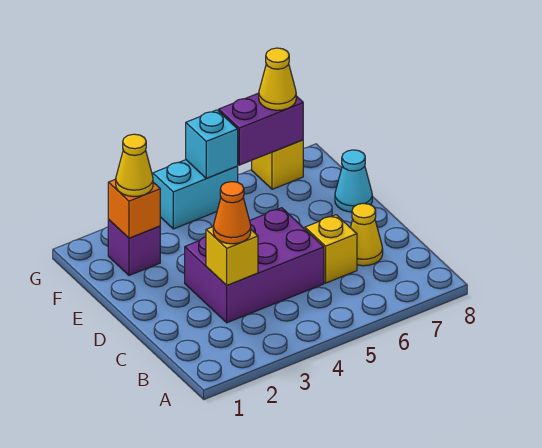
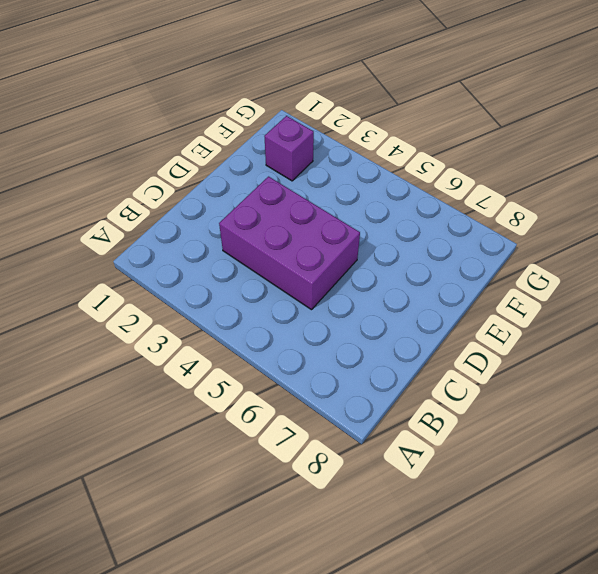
none -> yellow 1x1 brick [305,215,357,283]
none -> yellow 1x1 cone [350,203,383,266]
none -> cyan 1x1 cone [335,150,372,212]

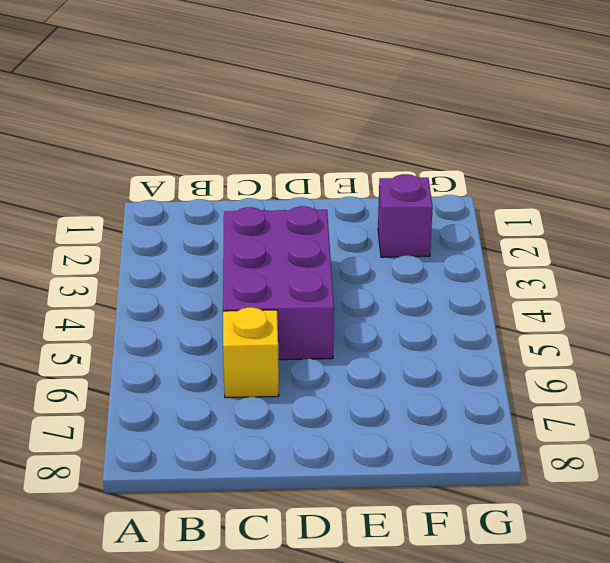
none -> yellow 1x1 cone [350,203,383,266]
none -> cyan 1x1 cone [335,150,372,212]
none -> cyan 1x2 brick [153,160,238,229]

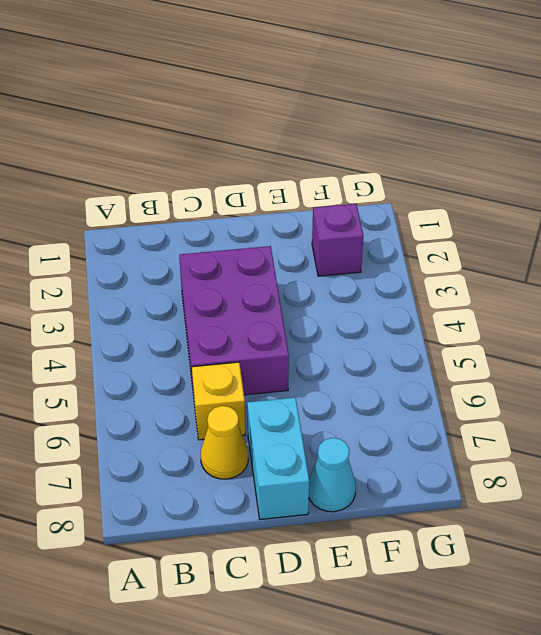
cyan 1x2 brick [247,398,309,519] -> cyan 1x2 brick moved to [153,160,238,229]
none -> yellow 1x1 brick [252,140,303,189]
none -> yellow 1x1 brick [206,227,258,285]
none -> orange 1x1 brick [108,179,160,238]

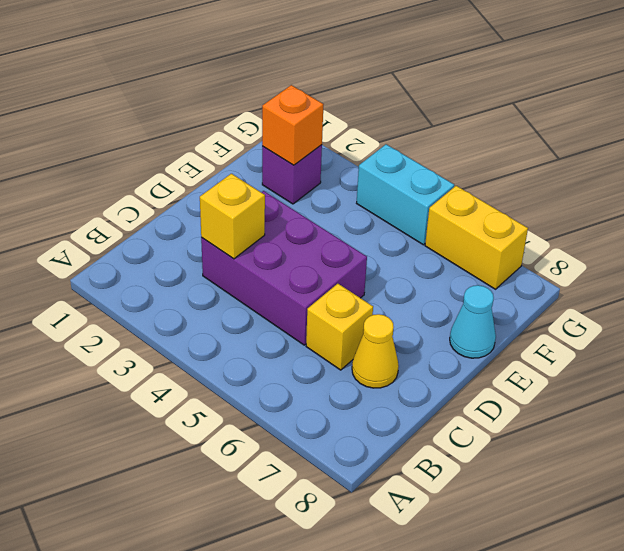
yellow 1x2 brick [425,186,528,289] -> yellow 1x1 brick [252,140,303,189]
none -> cyan 1x1 brick [186,110,238,178]
none -> purple 1x2 brick [219,93,303,165]
none -> orange 1x1 cone [213,182,251,244]

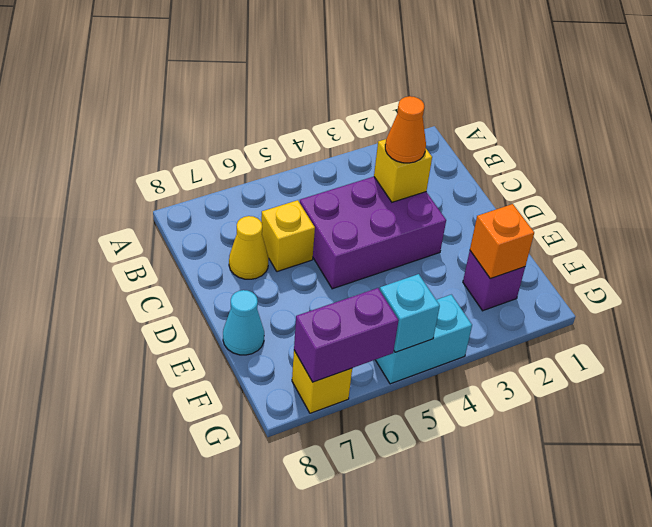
none -> yellow 1x1 cone [116,134,153,197]
none -> yellow 1x1 cone [259,48,296,110]

